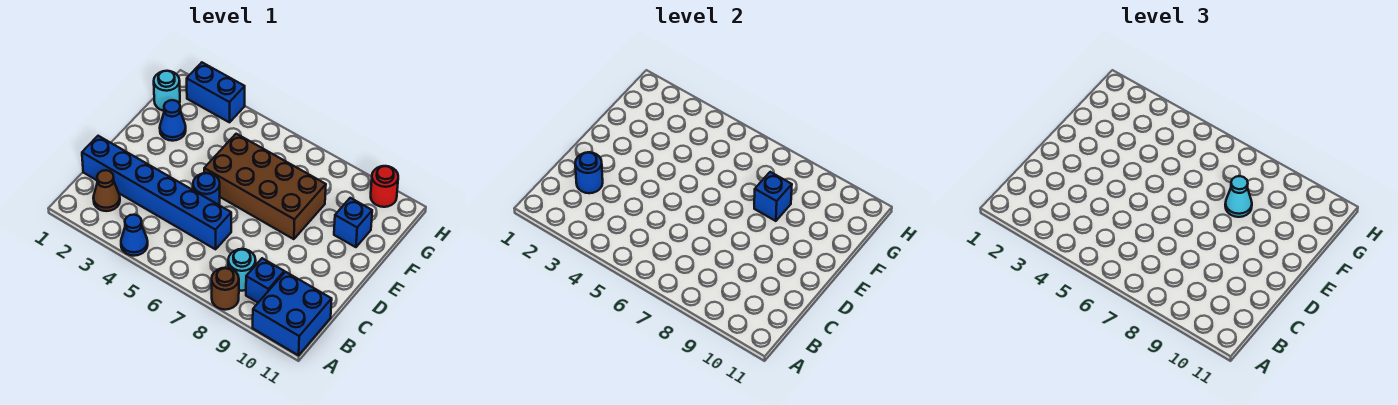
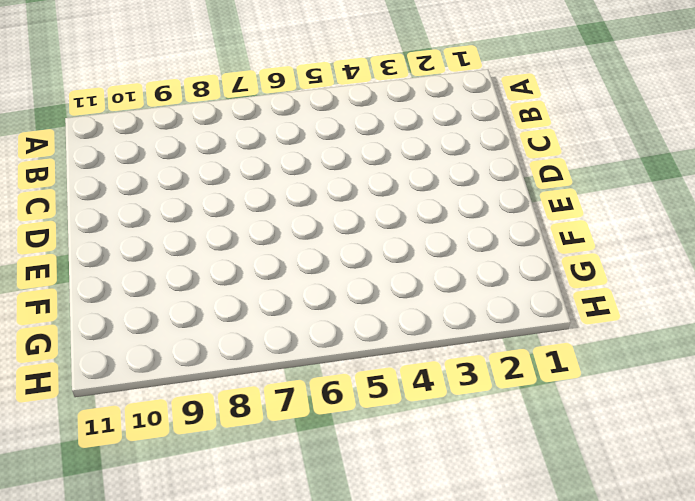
none -> blue 1x1 cone [121,215,148,256]
none -> brown 1x1 round brick [212,268,239,310]
none -> blue 2x2 brick [253,272,332,355]

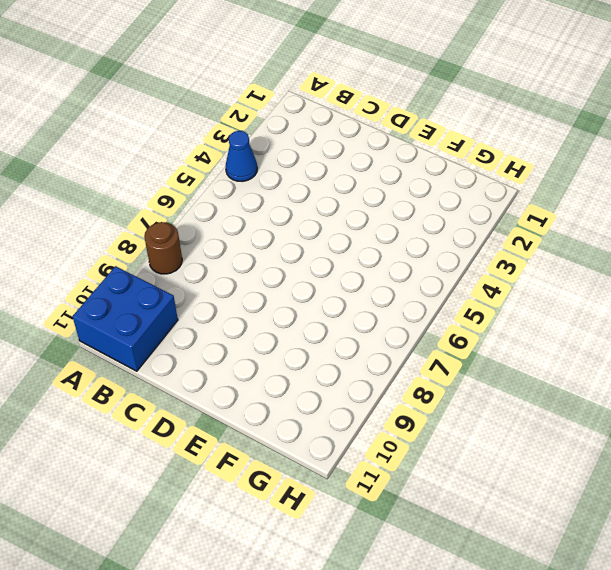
none -> brown 1x1 cone [93,170,120,211]
none -> cyan 1x1 round brick [228,249,256,291]
none -> blue 1x1 brick [246,258,284,303]

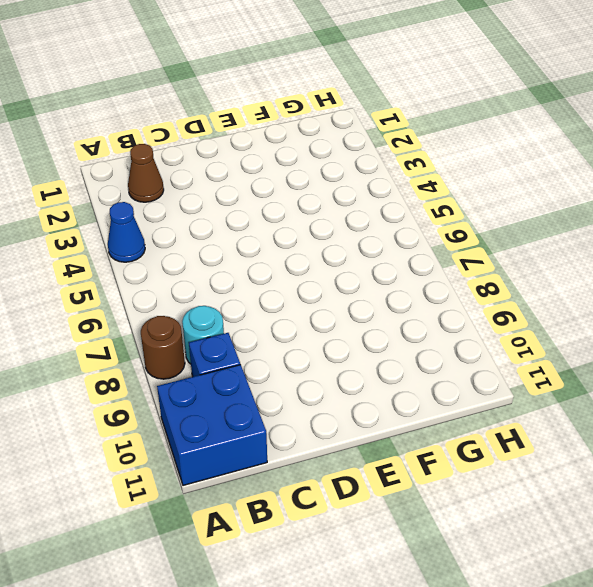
none -> blue 1x6 brick [82,136,231,249]
none -> blue 1x1 round brick [193,173,220,205]
none -> brown 2x4 brick [204,134,326,239]

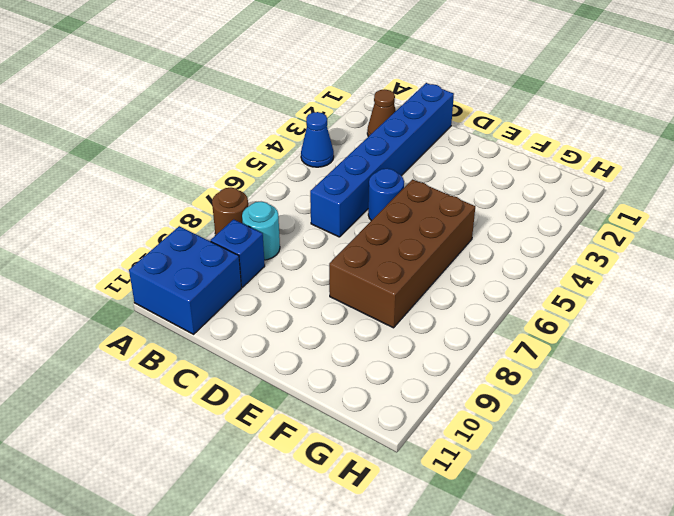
none -> blue 1x1 cone [160,100,186,141]
none -> blue 1x1 brick [334,198,372,247]
none -> cyan 1x1 round brick [154,71,180,111]

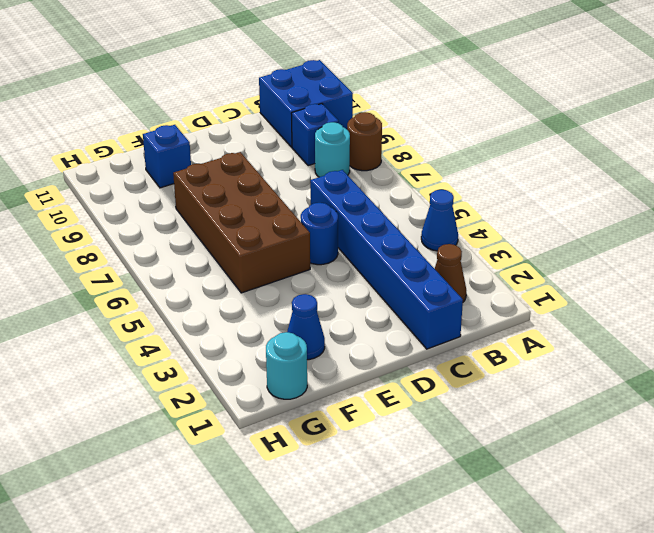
none -> blue 1x2 brick [187,63,245,122]
none -> red 1x1 round brick [371,166,398,207]
none -> blue 1x1 round brick [575,152,603,193]

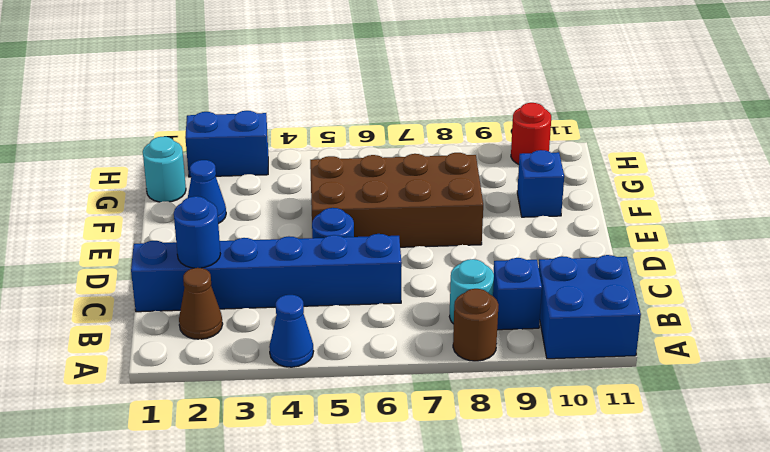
none -> blue 1x1 brick [754,172,792,221]
none -> cyan 1x1 cone [1225,176,1252,217]

